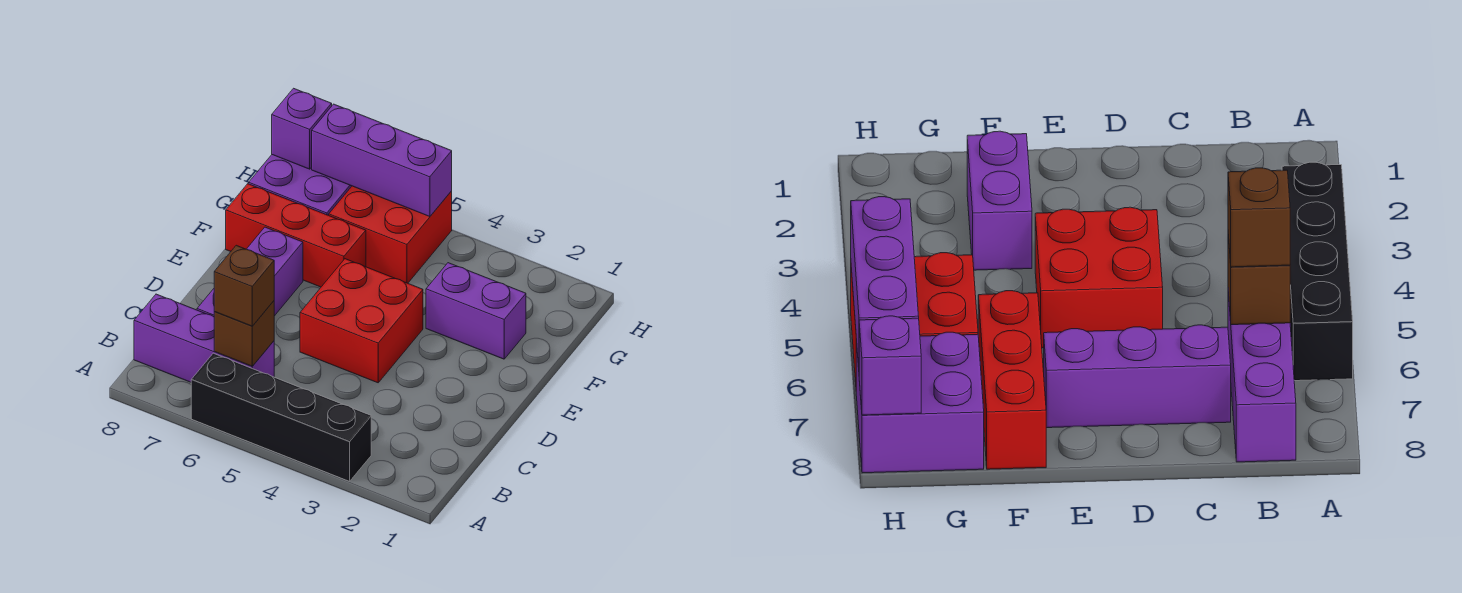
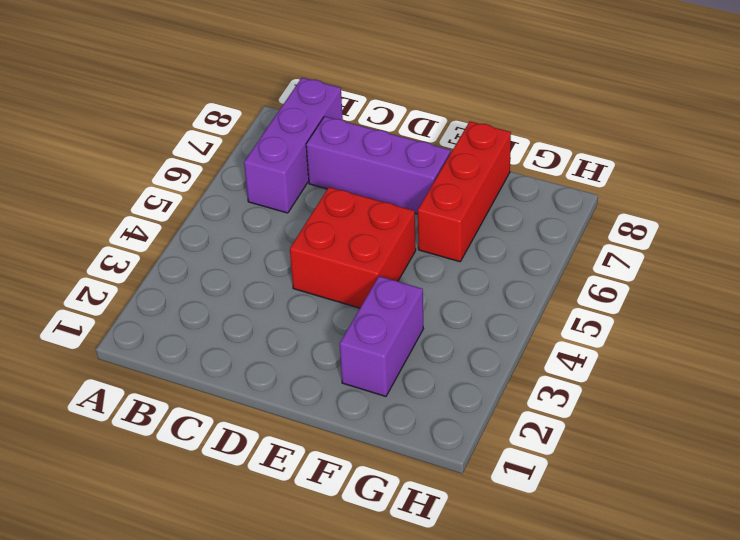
none -> black 1x4 brick [191,353,371,481]
none -> red 2x2 brick [329,186,452,283]
none -> purple 2x2 brick [249,155,352,215]

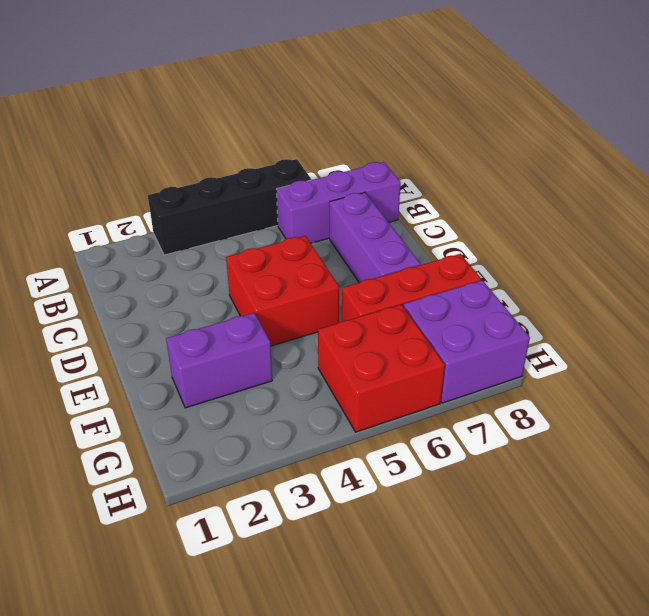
none -> brown 1x1 brick [214,301,274,366]
none -> purple 1x3 brick [312,104,452,217]
none -> purple 1x1 brick [272,88,332,169]

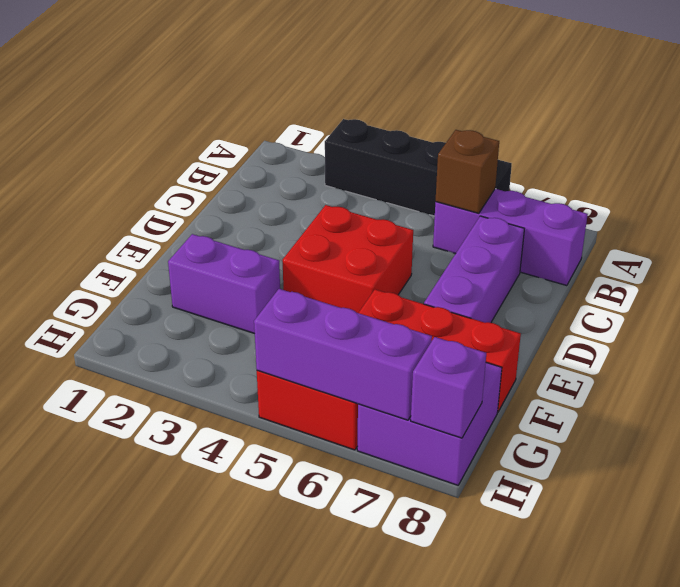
none -> brown 1x1 brick [214,245,274,326]

